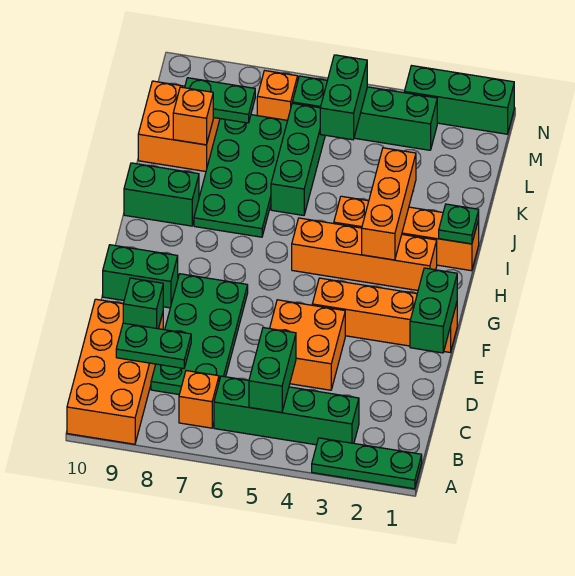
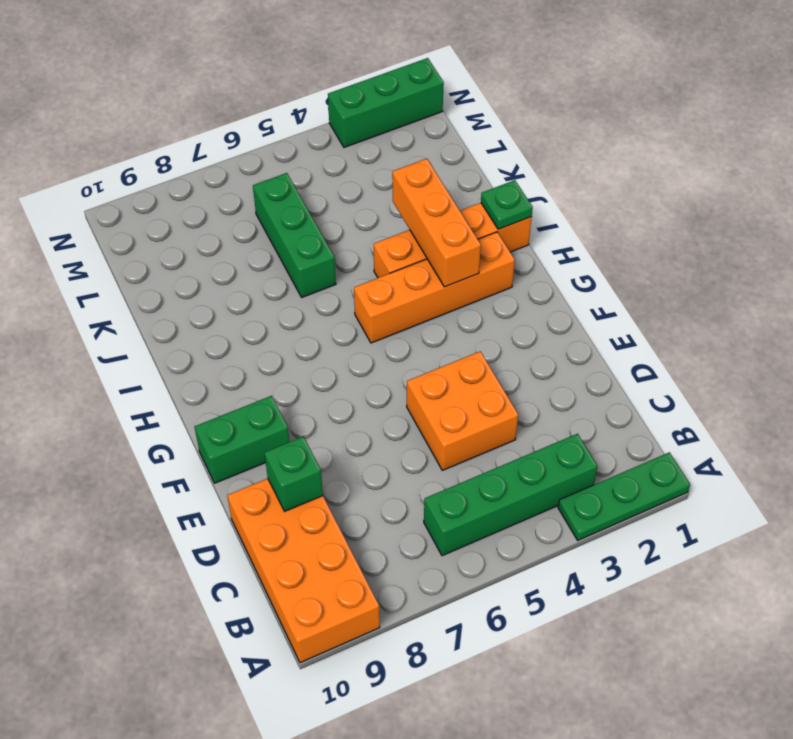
none -> orange 1x1 brick [179,371,219,428]
none -> green 2x4 plate [151,274,248,394]
none -> orange 1x4 brick [312,278,457,352]

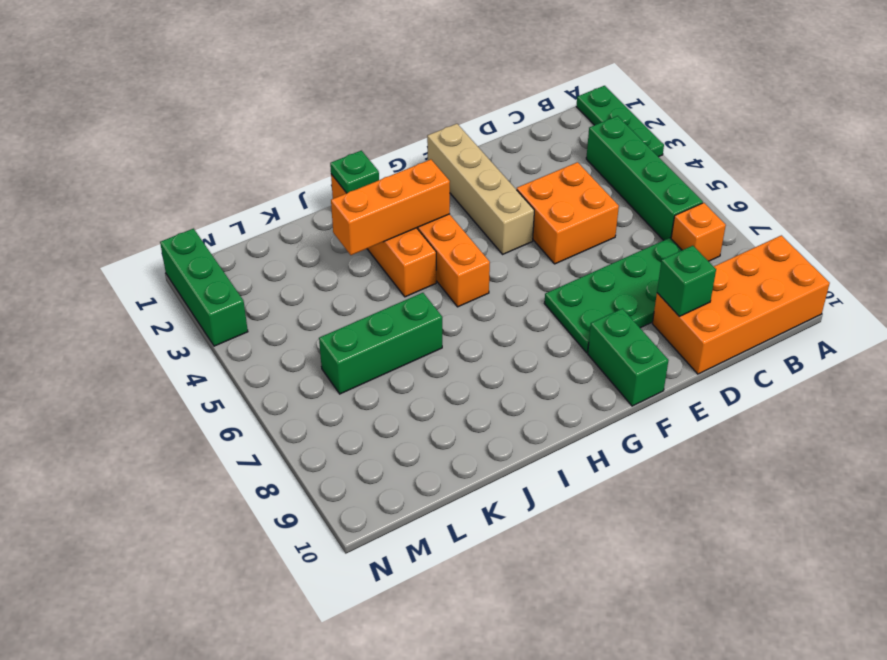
tan 1x4 brick [427,124,534,254] -> orange 1x4 brick [312,278,457,352]
none -> green 2x4 plate [194,115,288,237]
none -> green 1x2 brick [124,163,199,226]
none -> orange 2x2 brick [138,81,220,171]

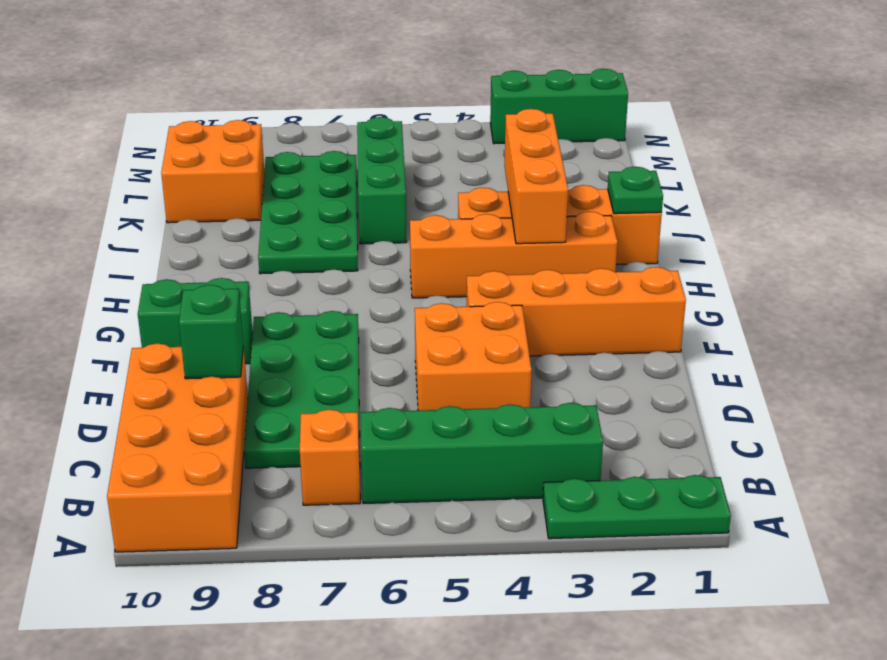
none -> green 1x2 brick [124,163,199,226]
none -> green 1x4 brick [292,76,437,150]
none -> orange 1x1 brick [257,71,298,120]

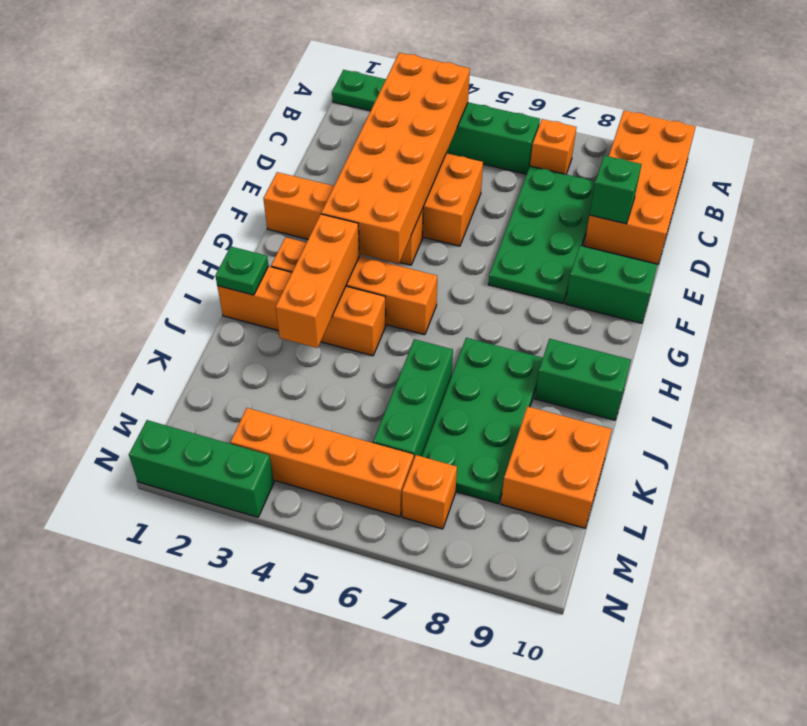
orange 2x6 brick [321,53,470,264] -> none
orange 1x4 brick [231,408,414,517] -> green 1x4 brick [292,76,437,150]
none -> green 1x2 brick [249,328,296,413]
none -> green 1x2 plate [116,323,191,368]
none -> green 1x2 brick [410,268,457,353]

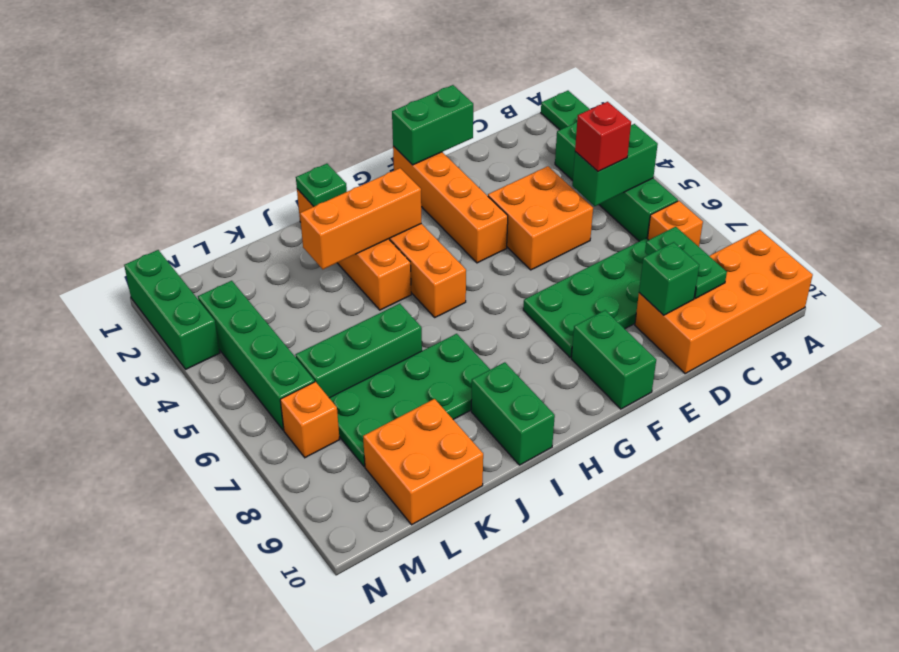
red 1x1 brick [575,102,631,172] -> none
none -> orange 1x1 brick [173,87,213,145]
none -> green 1x2 brick [320,55,367,140]
none -> green 1x2 plate [185,78,255,123]

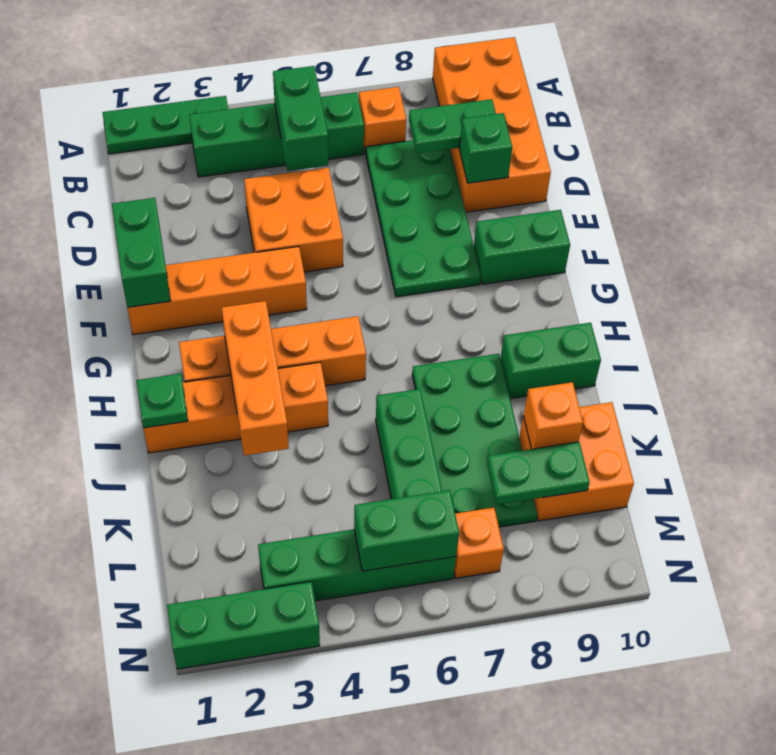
green 1x2 brick [354,490,459,571] -> green 1x2 brick turned to [320,55,367,140]

